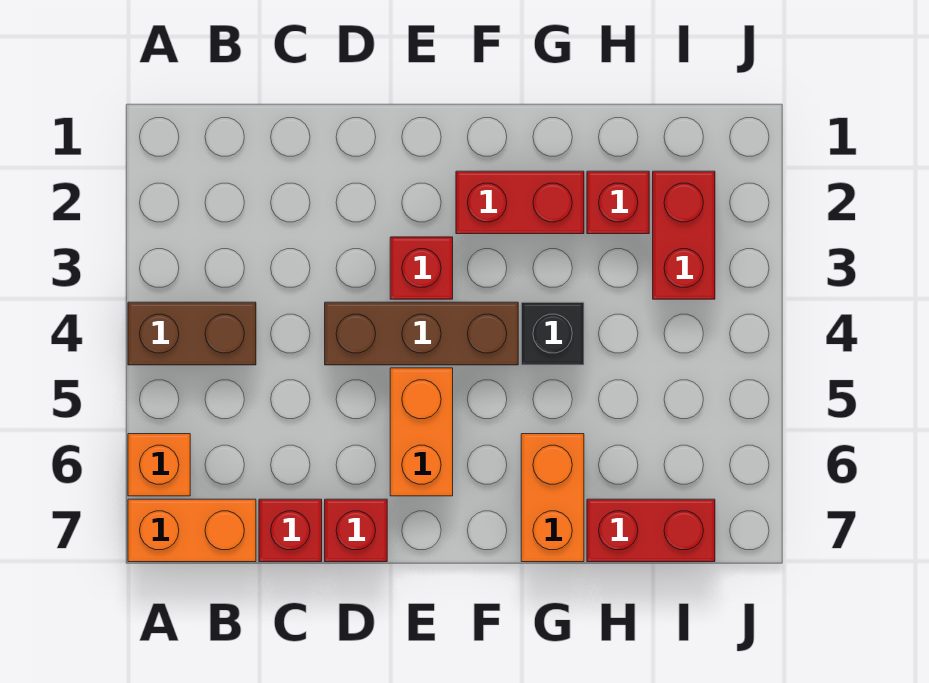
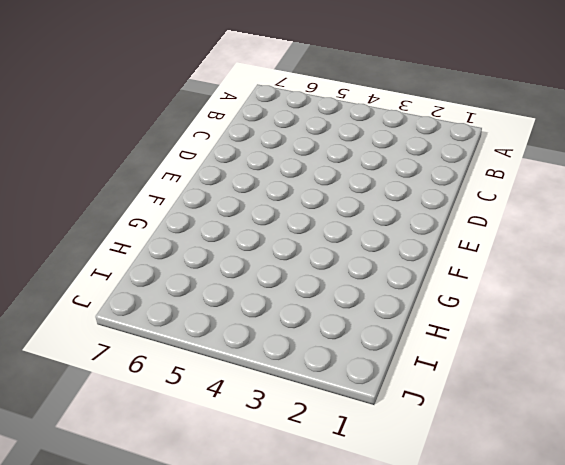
none -> brown 1x2 brick [128,302,256,365]
none -> orange 1x1 brick [128,434,190,496]
none -> orange 1x2 brick [128,499,256,562]

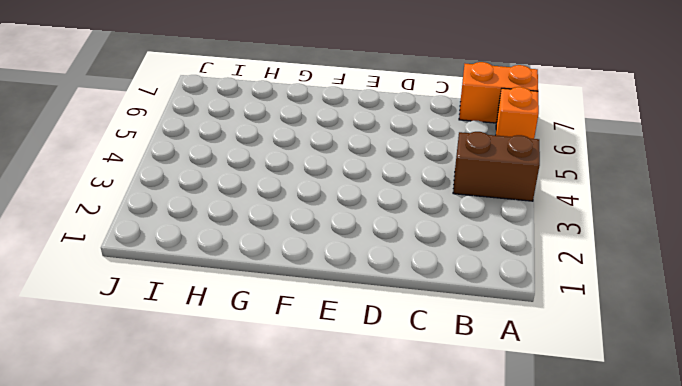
none -> red 1x1 brick [259,499,322,562]
none -> brown 1x3 brick [325,302,518,365]
none -> red 1x1 brick [325,499,387,562]

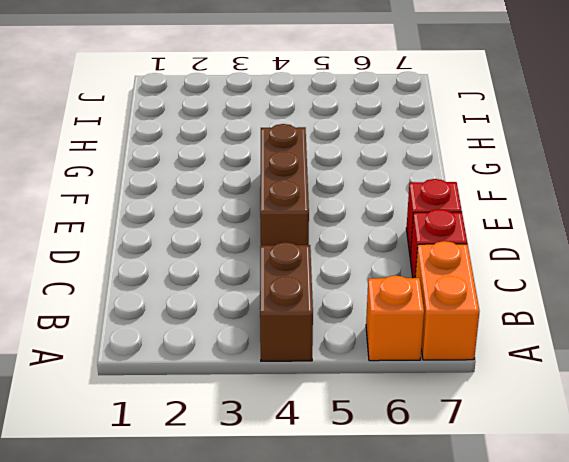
none -> red 1x1 brick [390,237,453,299]
none -> orange 1x2 brick [390,368,453,496]
none -> red 1x2 brick [456,171,584,234]

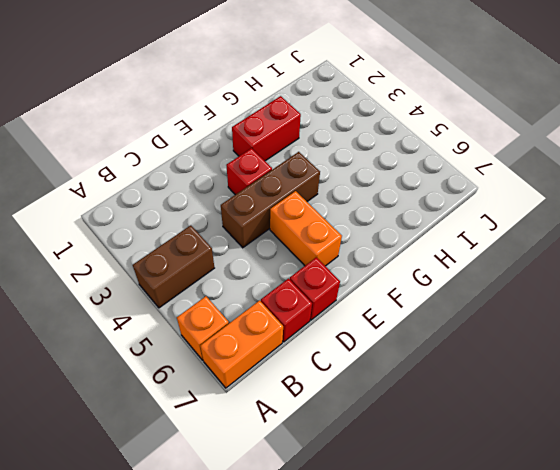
none -> black 1x1 brick [521,302,584,365]
none -> orange 1x2 brick [521,434,584,562]
none -> red 1x1 brick [587,171,649,234]

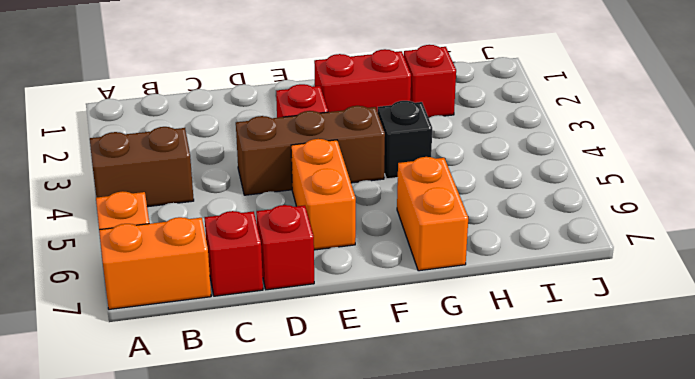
none -> red 1x2 brick [587,499,715,562]
none -> red 1x2 brick [653,171,715,299]

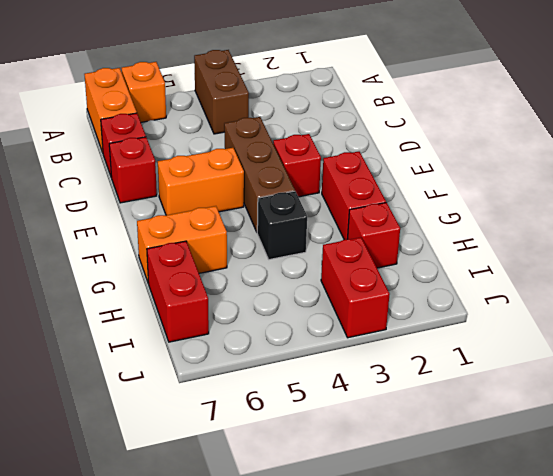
red 1x2 brick [321,237,390,338] -> red 1x2 brick turned to [653,171,715,299]

